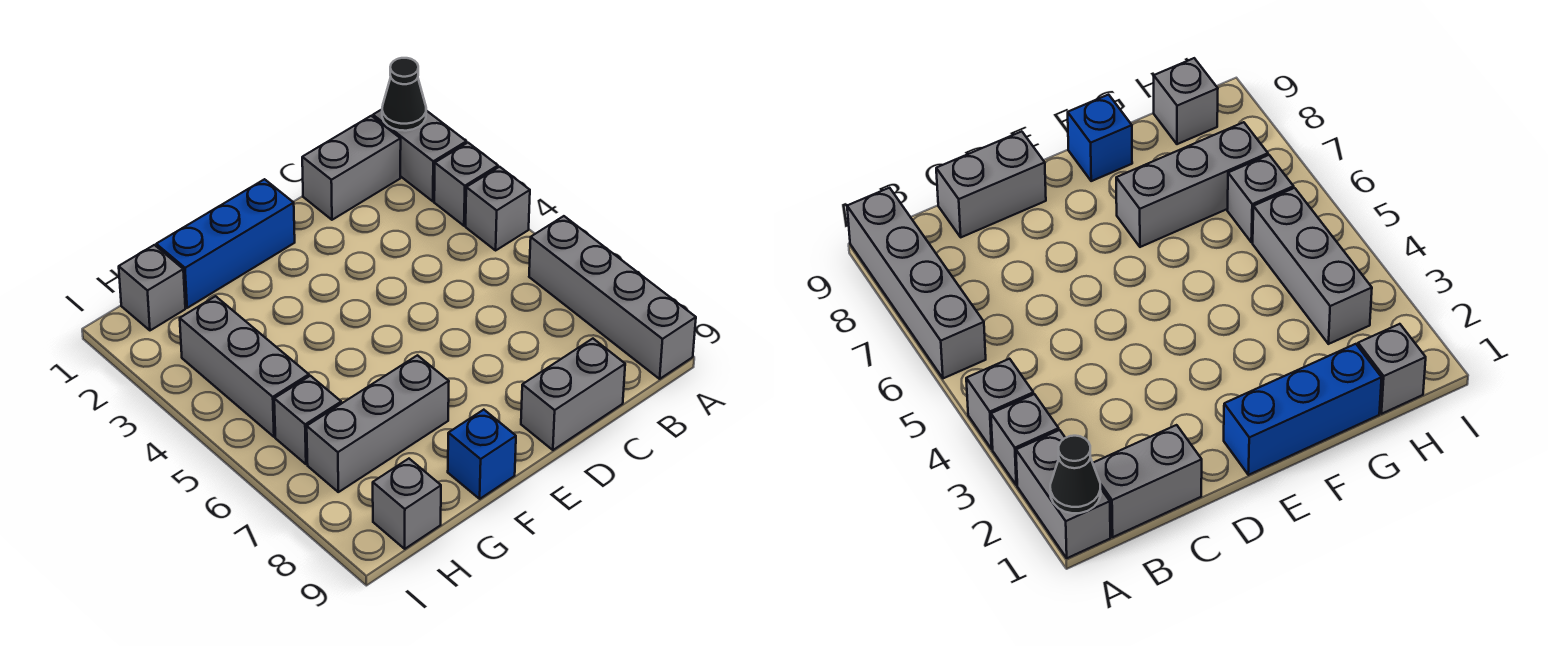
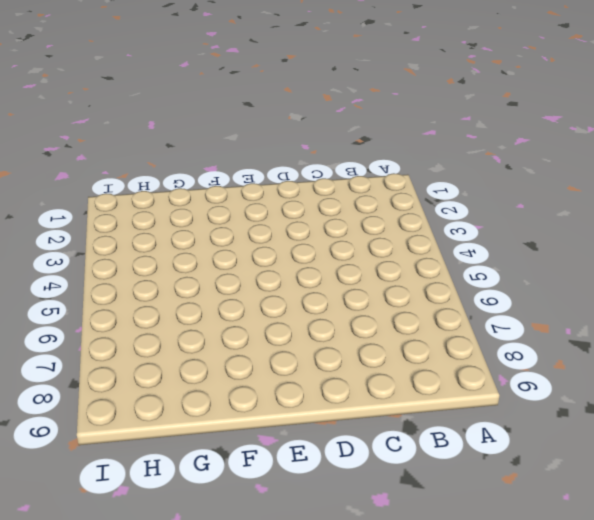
none -> grey 1x2 brick [373,110,467,201]
none -> grey 1x1 brick [434,143,498,226]
none -> grey 1x1 brick [466,167,530,250]

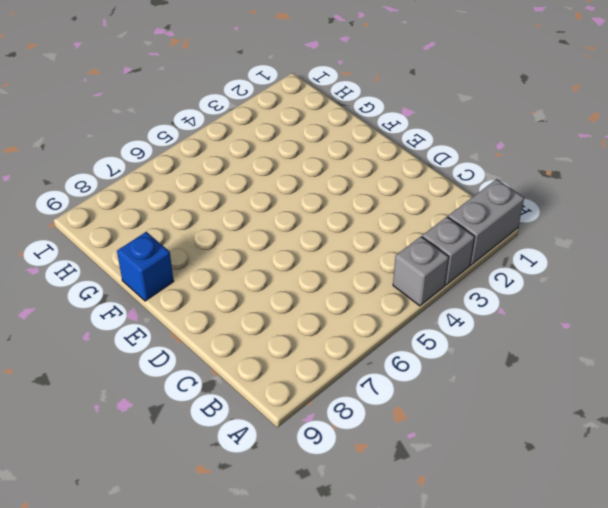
none -> grey 1x4 brick [529,216,696,379]
none -> grey 1x2 brick [302,116,401,220]
none -> grey 1x2 brick [521,339,625,450]

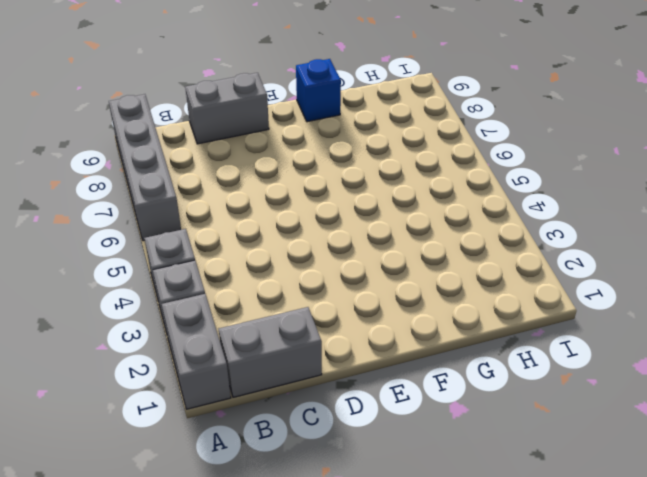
none -> blue 1x3 brick [156,179,295,308]
none -> grey 1x3 brick [307,355,449,492]
none -> grey 1x1 brick [119,245,185,330]

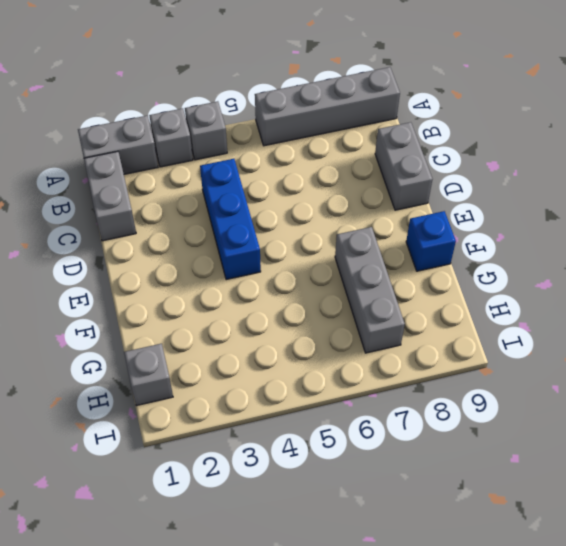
blue 1x3 brick [200,159,261,280] -> blue 1x3 brick moved to [156,179,295,308]
none -> grey 1x3 brick [180,296,309,437]
none -> grey 1x1 brick [274,376,341,464]
none -> grey 1x1 brick [373,459,441,549]

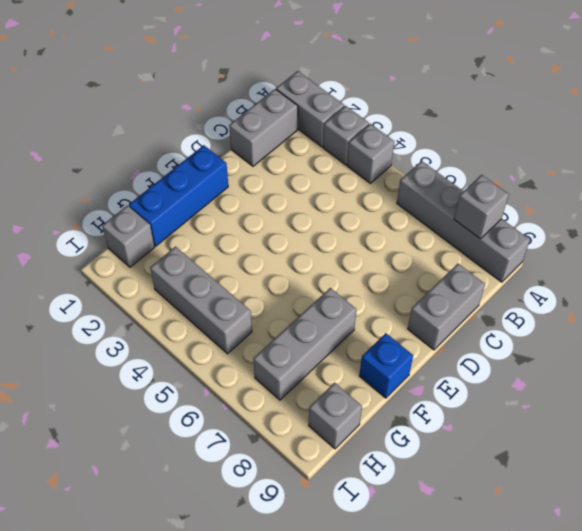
grey 1x1 brick [454,175,509,239] -> grey 1x1 brick moved to [274,376,341,464]
none -> black 1x1 cone [382,58,426,131]

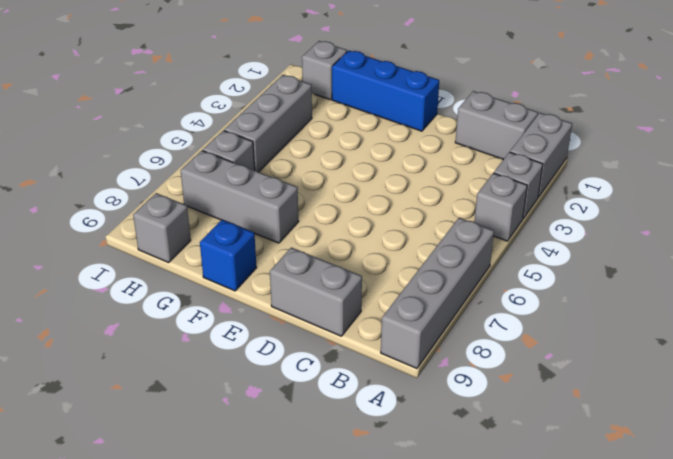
none -> black 1x1 cone [382,58,426,131]

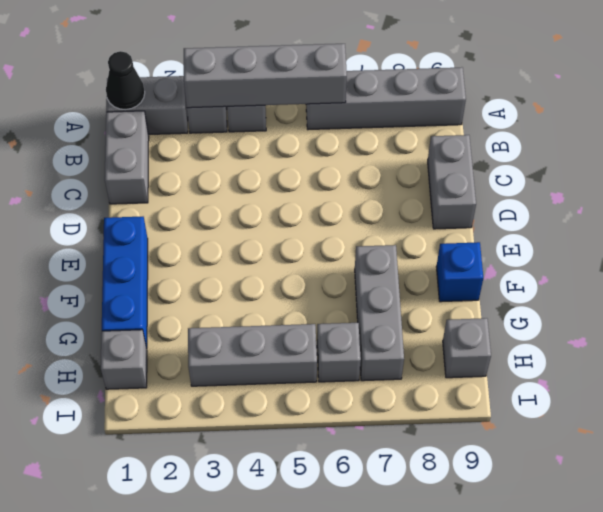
grey 1x4 brick [184,44,347,108] -> none

